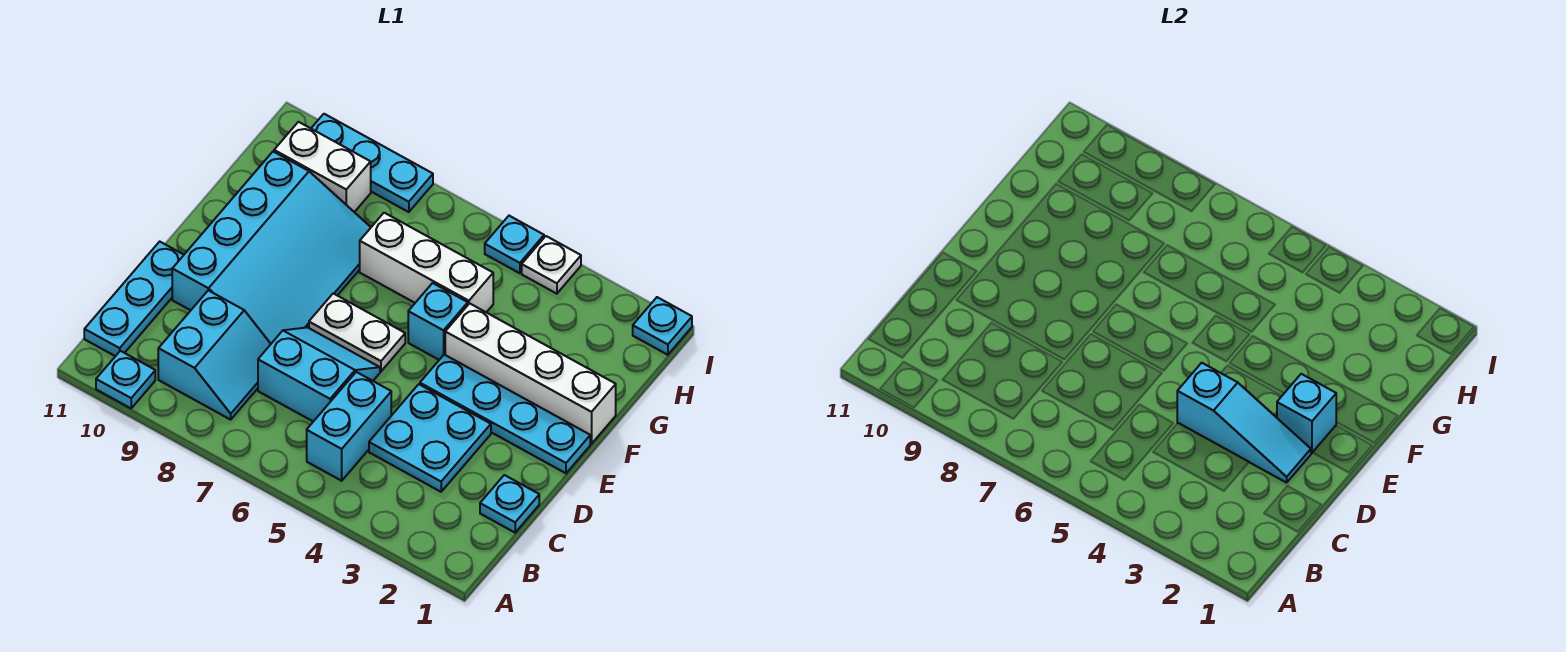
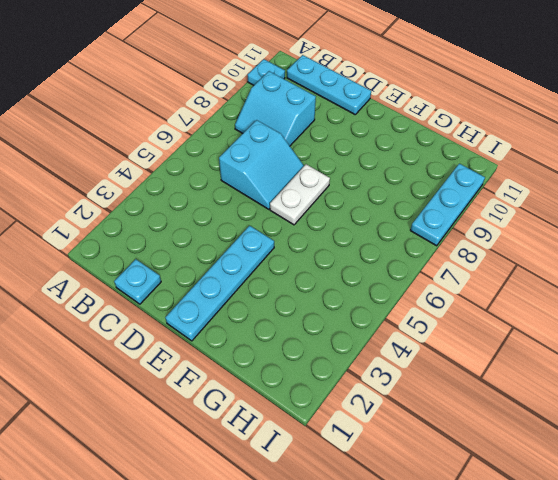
none -> cyan 1x2 brick [307,372,391,481]
none -> cyan 2x2 plate [369,384,491,492]
none -> cyan 3x4 slope [172,152,371,343]

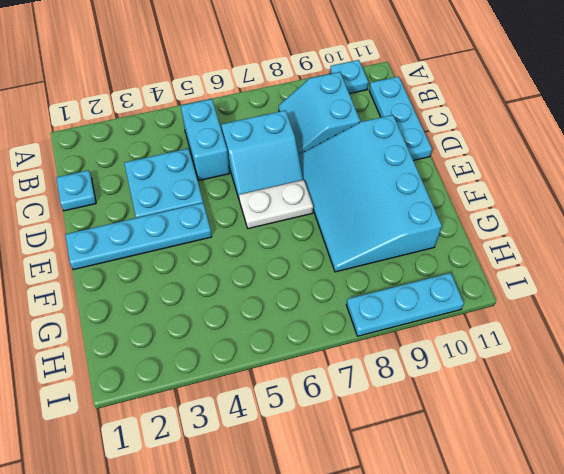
none -> white 1x4 brick [445,303,616,444]
none -> cyan 1x1 brick [408,283,468,360]
none -> white 1x3 brick [360,213,493,312]

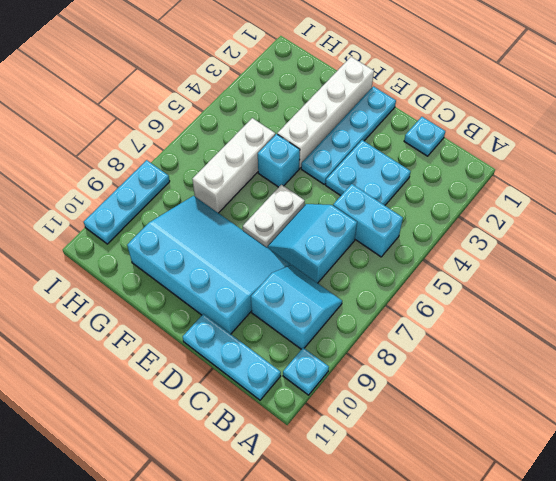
none -> white 1x2 brick [274,122,371,212]
none -> cyan 1x1 plate [633,297,692,355]
none -> white 1x1 plate [522,236,581,294]

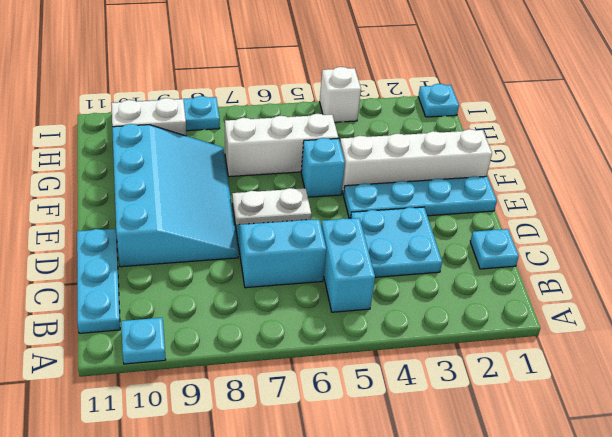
white 1x1 brick [320,67,361,122] -> white 1x1 plate [522,236,581,294]
none -> cyan 2x2 slope [158,290,271,420]
none -> cyan 1x1 plate [485,216,544,273]
none -> cyan 1x3 slope [1177,363,1311,483]

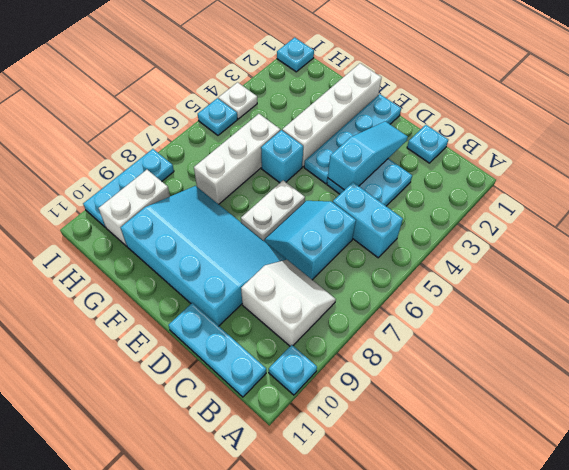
white 2x2 slope [241,260,336,346] -> cyan 2x2 slope [158,290,271,420]
none -> cyan 1x1 brick [1277,374,1336,453]

